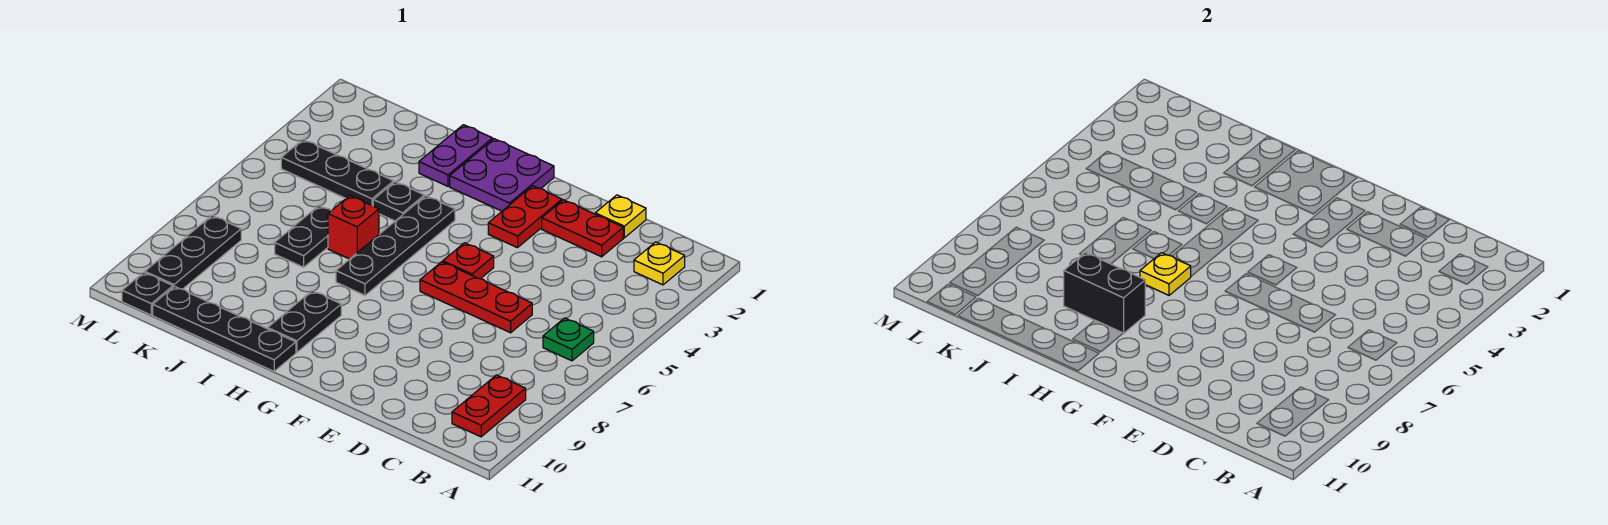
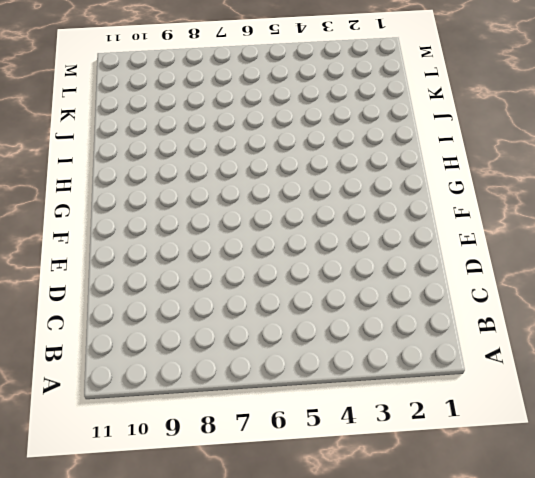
none -> yellow 1x1 plate [634,242,685,285]
none -> green 1x1 plate [543,318,594,361]
none -> red 1x2 plate [452,375,526,437]

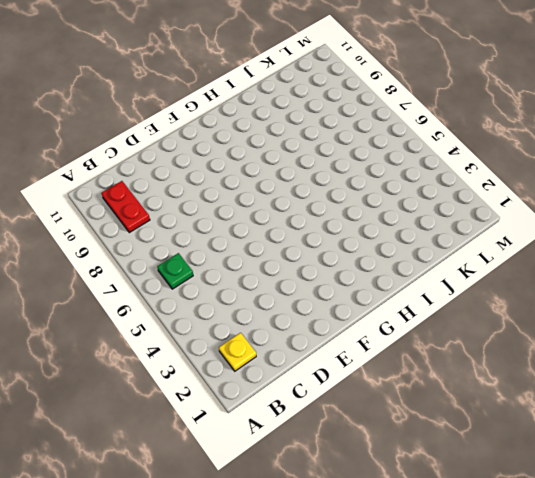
none -> yellow 1x1 plate [595,195,646,238]
none -> red 1x2 plate [542,200,623,257]
none -> red 1x3 plate [420,262,532,333]

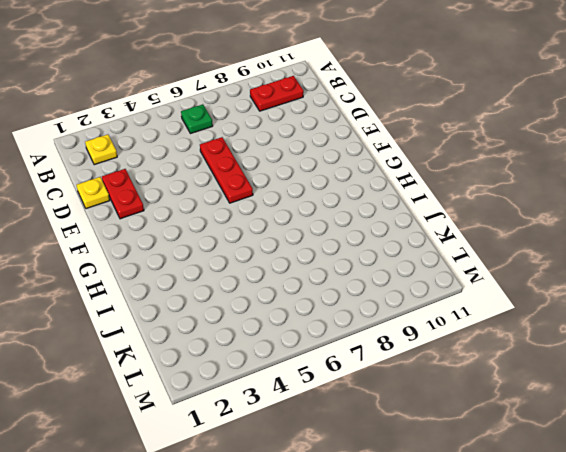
none -> red 1x2 plate [488,186,562,248]
none -> red 1x1 plate [443,243,494,279]
none -> purple 2x2 plate [450,139,554,211]

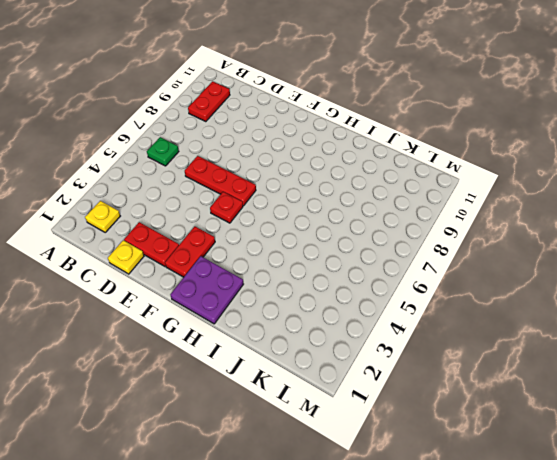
none -> black 1x4 plate [336,196,455,295]
none -> black 1x2 plate [268,291,341,352]
none -> black 1x4 plate [153,286,296,371]

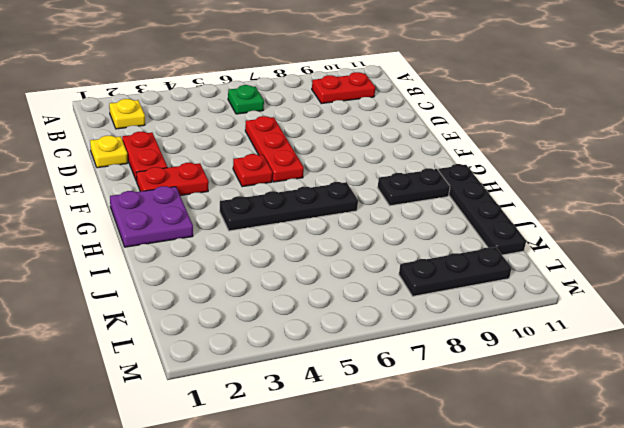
none -> purple 1x2 plate [419,125,493,186]
none -> black 1x1 plate [373,182,424,221]
none -> red 1x1 brick [328,196,379,259]

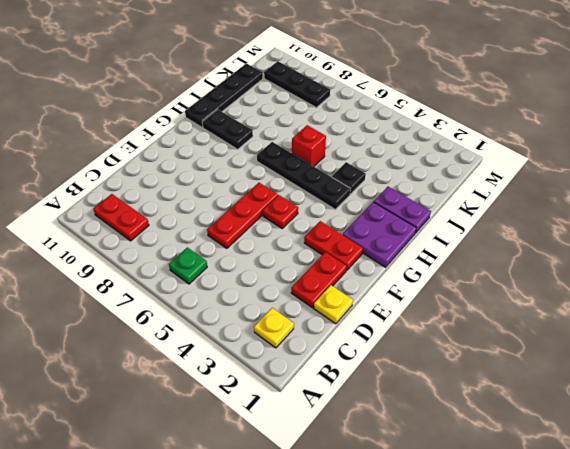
none -> black 1x3 plate [281,140,394,206]
none -> black 1x2 plate [275,206,331,267]
none -> black 1x1 plate [122,272,173,315]

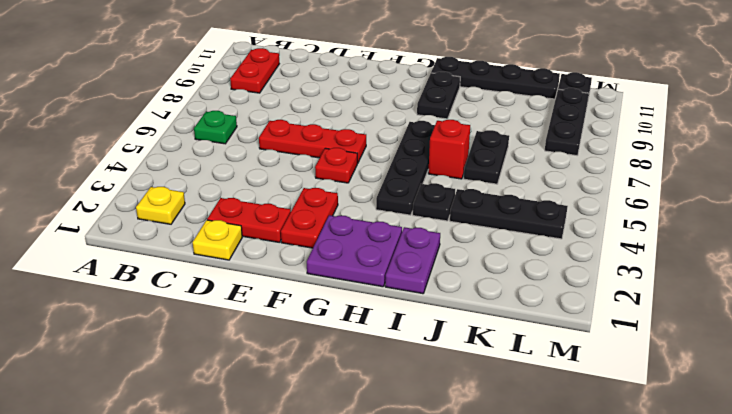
none -> yellow 1x1 plate [1140,253,1191,295]
none -> black 1x2 brick [1064,253,1145,333]

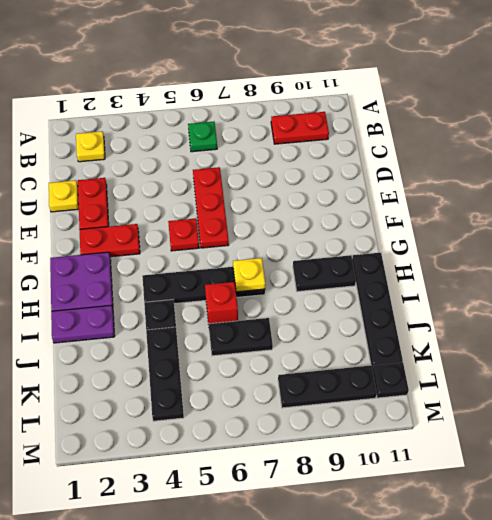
none -> black 1x2 brick [1064,253,1145,333]

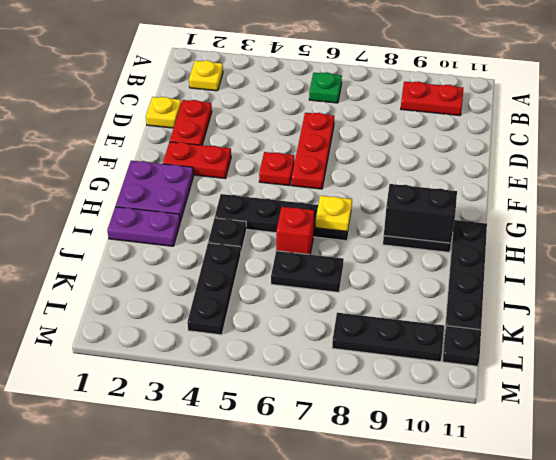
black 1x2 brick [384,184,457,243] -> black 1x2 brick turned to [1064,253,1145,333]

